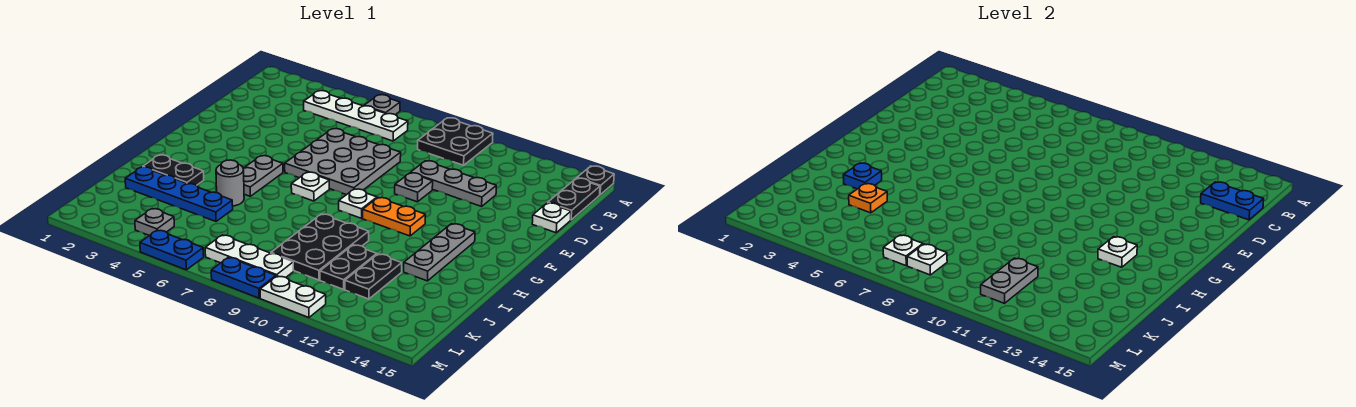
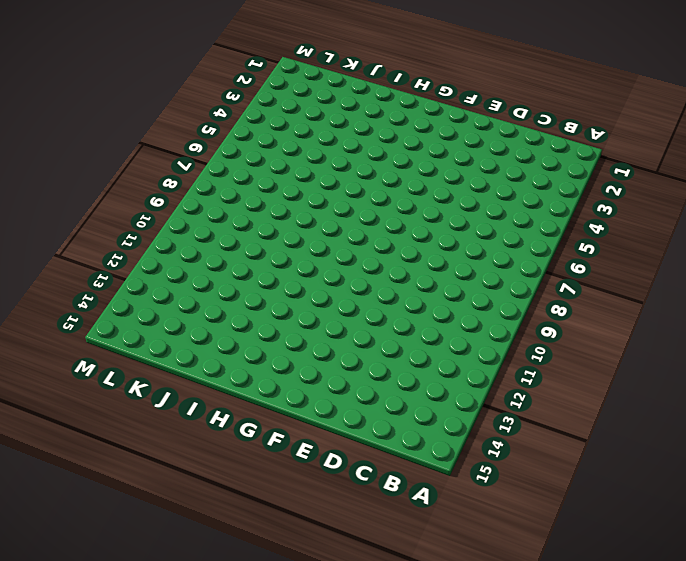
none -> grey 1x1 plate [364,95,400,115]
none -> black 2x2 plate [418,118,493,165]
none -> black 1x1 plate [577,166,614,195]
none -> white 1x4 plate [304,91,408,141]

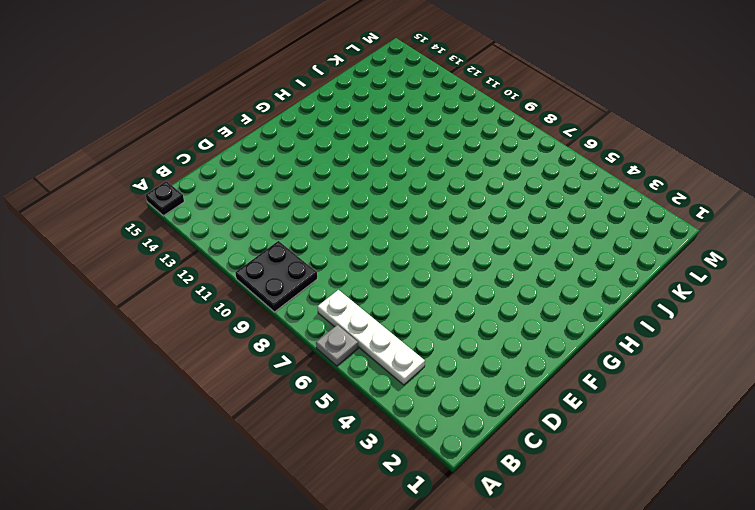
none -> black 1x2 plate [548,178,600,220]
none -> grey 3x3 plate [285,129,401,195]
none -> grey 1x3 plate [411,161,496,206]
none -> white 1x1 plate [532,203,571,233]

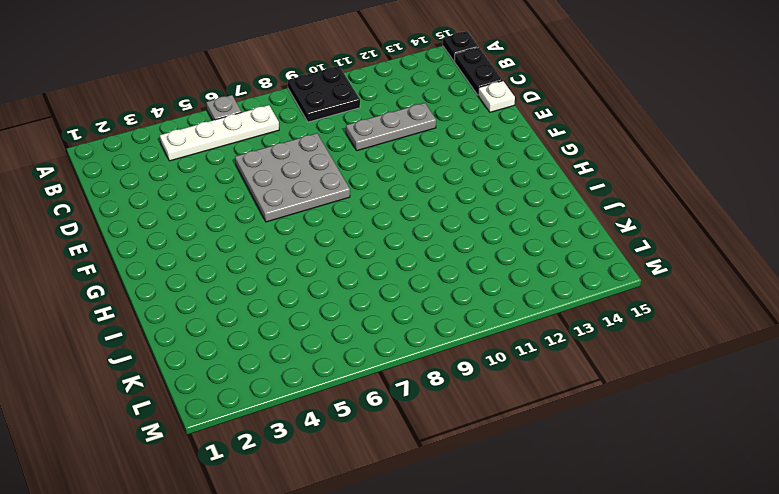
none -> grey 1x1 plate [395,173,433,202]
none -> grey 1x2 plate [243,156,283,196]
none -> white 1x1 plate [291,172,329,201]
none -> white 1x1 plate [339,189,377,218]

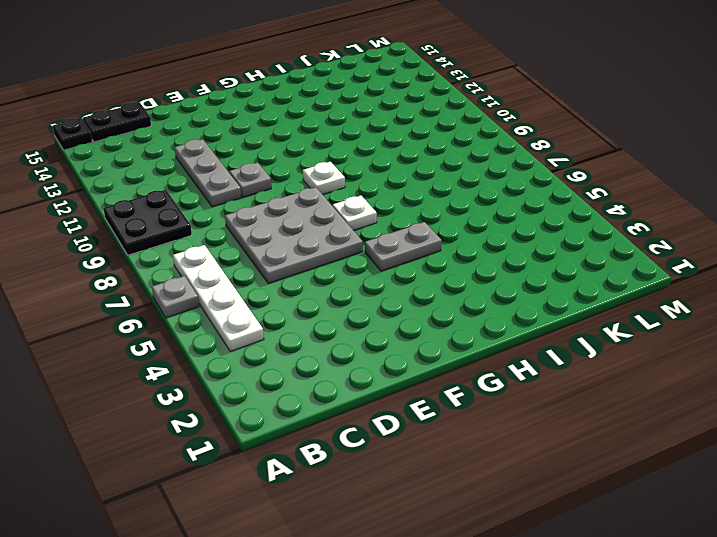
none -> white 1x1 plate [532,203,571,233]
none -> orange 1x2 plate [363,198,425,236]
none -> grey 1x3 plate [404,224,475,281]
none -> black 1x2 plate [143,155,204,185]

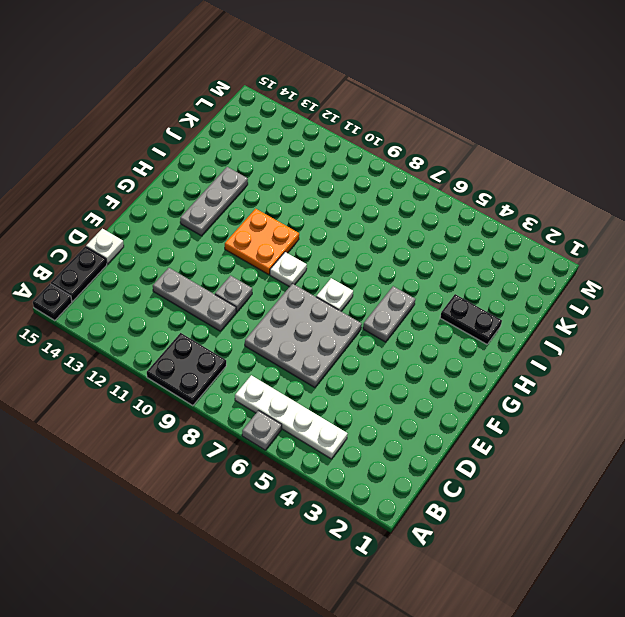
orange 2x2 plate [225,209,299,274] -> orange 1x2 plate [363,198,425,236]
none -> grey 1x1 round brick [216,160,244,206]
none -> black 2x3 plate [271,214,369,280]
none -> blue 1x4 plate [125,167,233,221]
none -> black 1x2 plate [320,245,377,289]

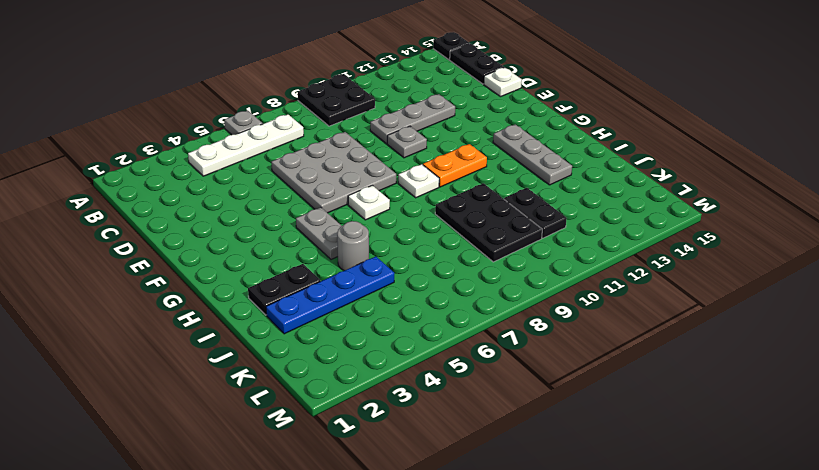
none -> black 1x2 plate [345,254,402,299]
none -> grey 1x1 plate [135,209,174,236]
none -> white 1x3 plate [205,235,294,277]
none -> blue 1x2 plate [140,230,204,270]

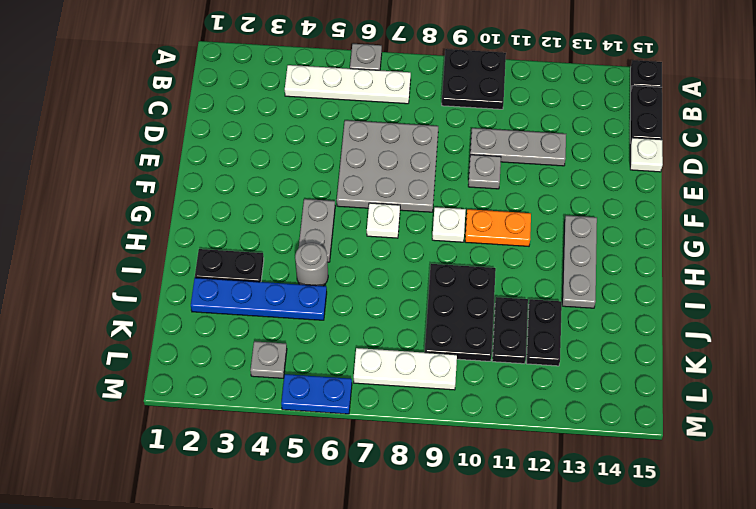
none -> blue 1x2 plate [211,257,276,298]
none -> white 1x2 plate [260,276,326,318]
none -> blue 1x2 plate [1201,182,1264,220]
none -> white 1x1 plate [1098,237,1137,267]

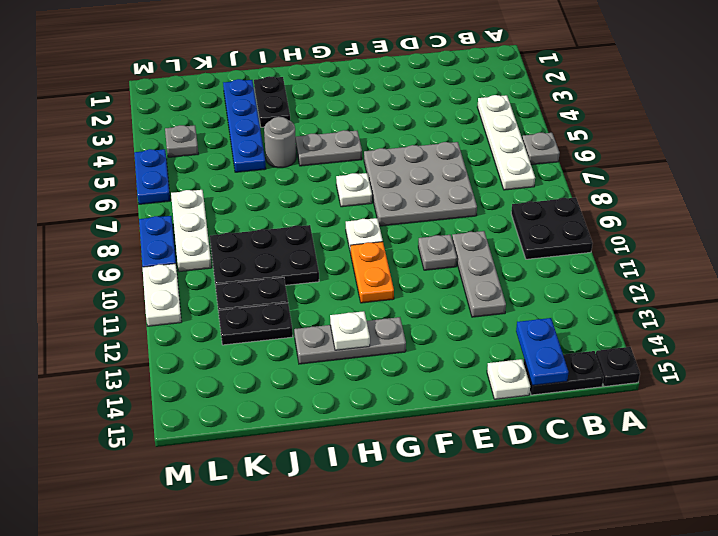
none -> blue 1x1 plate [843,163,882,189]
none -> orange 1x1 plate [849,184,887,213]
none -> grey 1x2 plate [981,258,1038,303]
none -> white 1x1 plate [883,235,923,266]

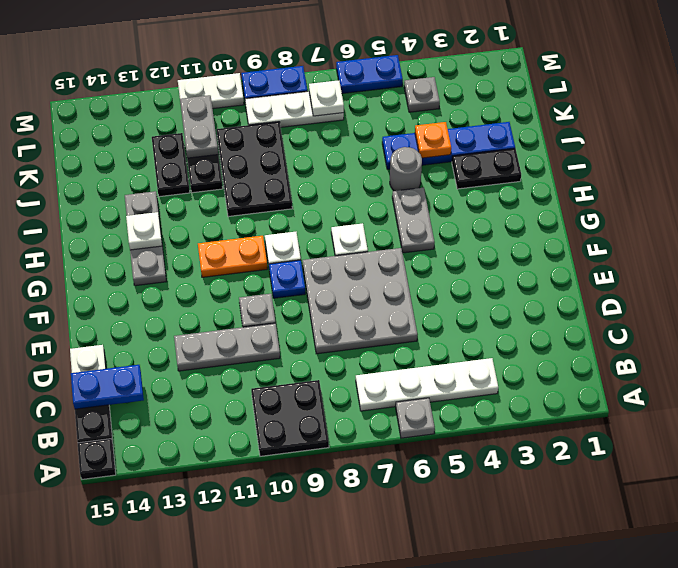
blue 1x1 plate [269,260,305,298] -> blue 1x1 plate moved to [843,163,882,189]
none -> white 1x1 plate [907,244,947,275]

